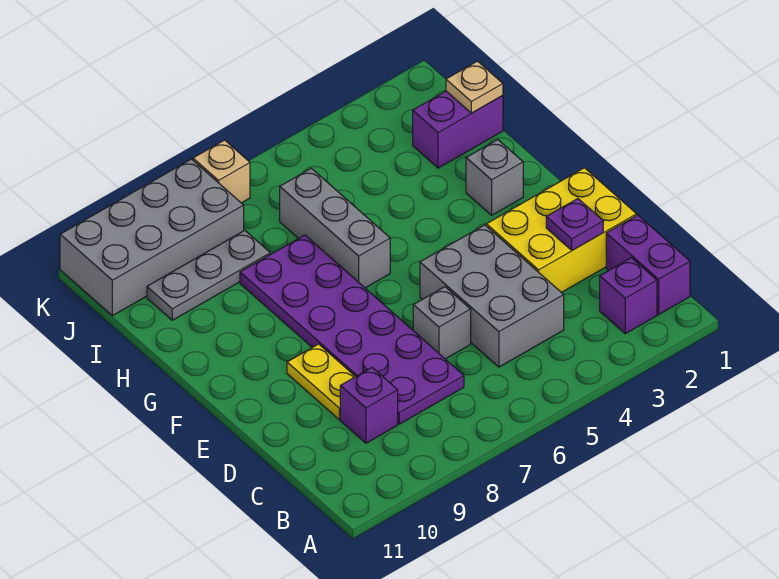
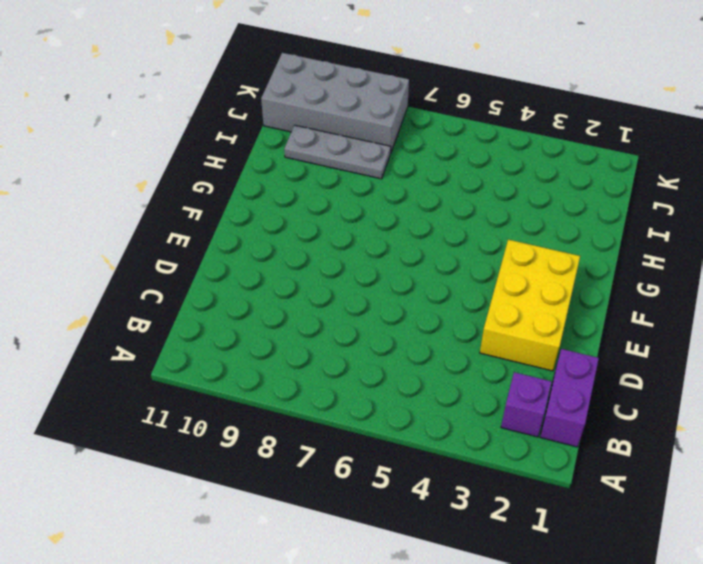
yellow 2x3 brick [480,240,580,371] -> yellow 2x3 brick turned to [486,168,637,292]
none -> grey 2x3 brick [420,225,564,367]
none -> purple 2x6 plate [240,235,464,424]
none -> purple 1x1 brick [340,368,398,443]

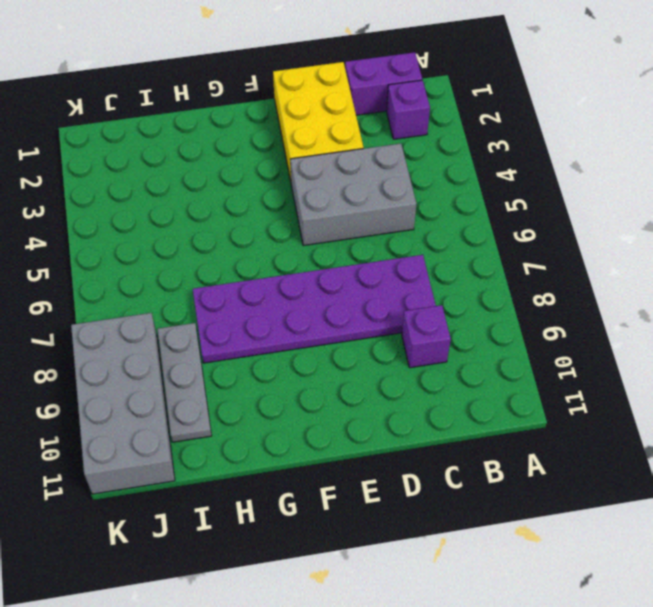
none -> grey 1x1 brick [413,287,471,359]
none -> yellow 1x2 plate [287,344,355,419]
none -> grey 1x1 brick [466,140,523,215]

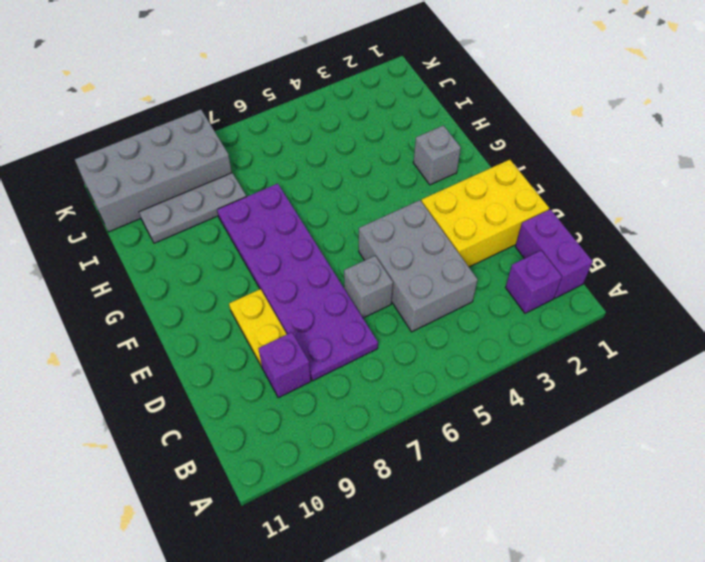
none -> grey 1x3 brick [280,168,390,288]
none -> purple 1x2 brick [413,91,503,168]
none -> tan 1x1 brick [193,140,250,203]

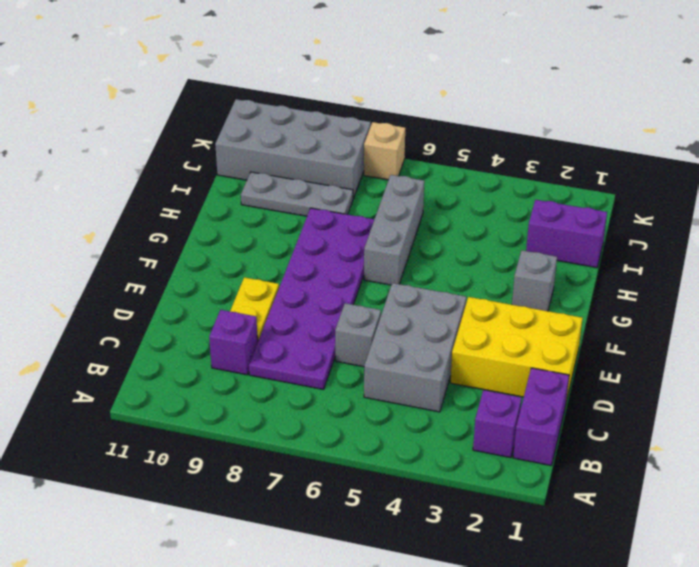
none -> purple 1x1 plate [546,199,603,250]
none -> tan 1x1 plate [446,61,503,113]

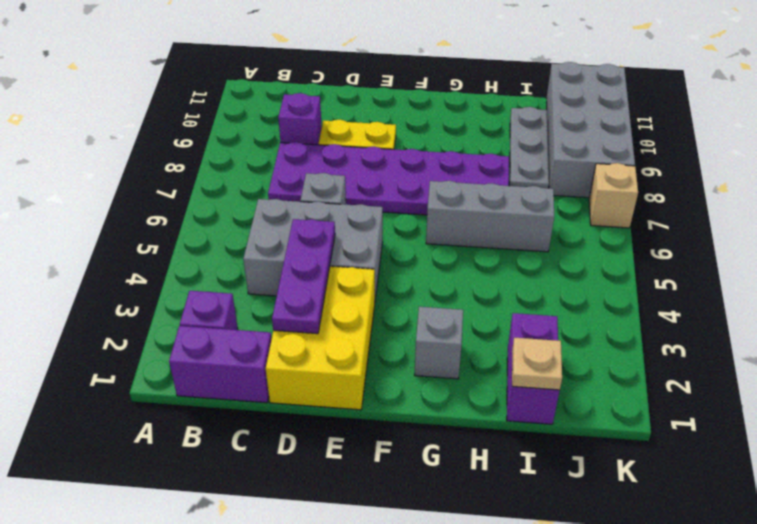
purple 1x3 plate [272,219,335,334] -> purple 1x1 plate [546,199,603,250]

